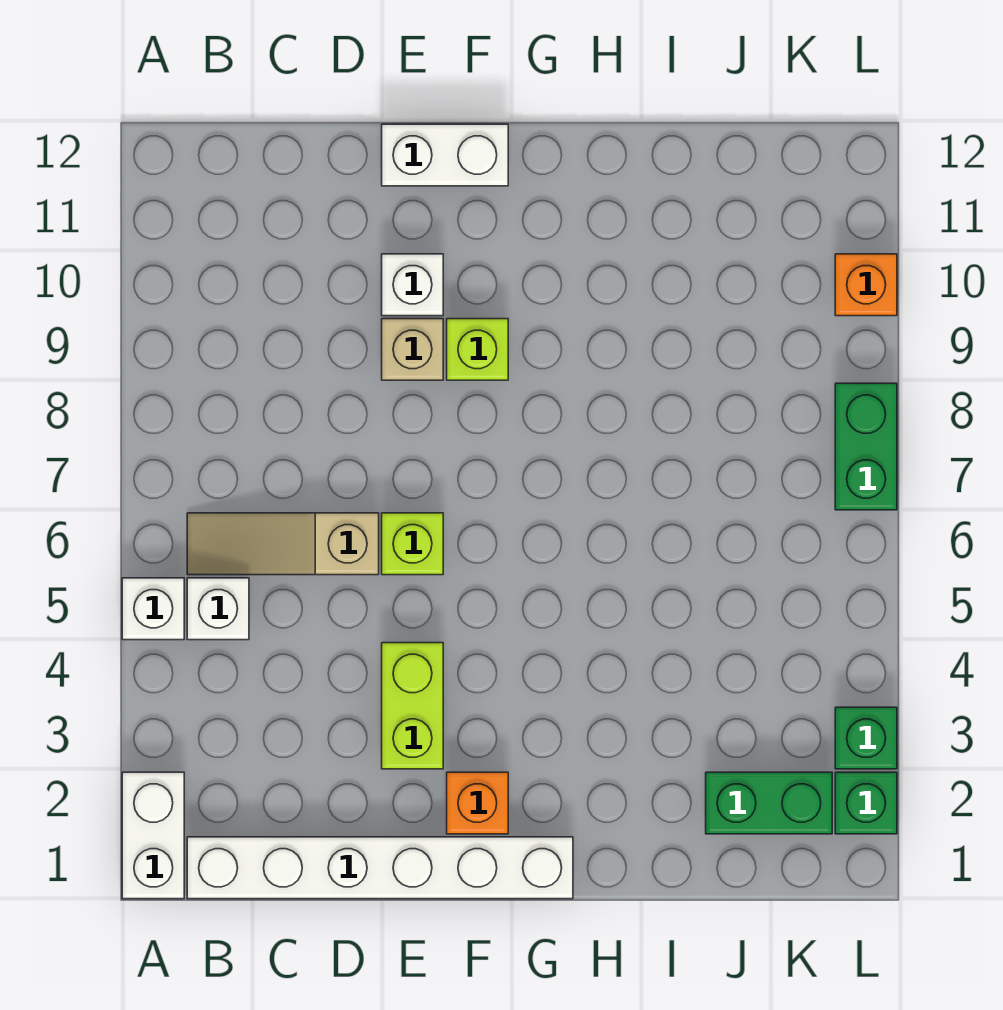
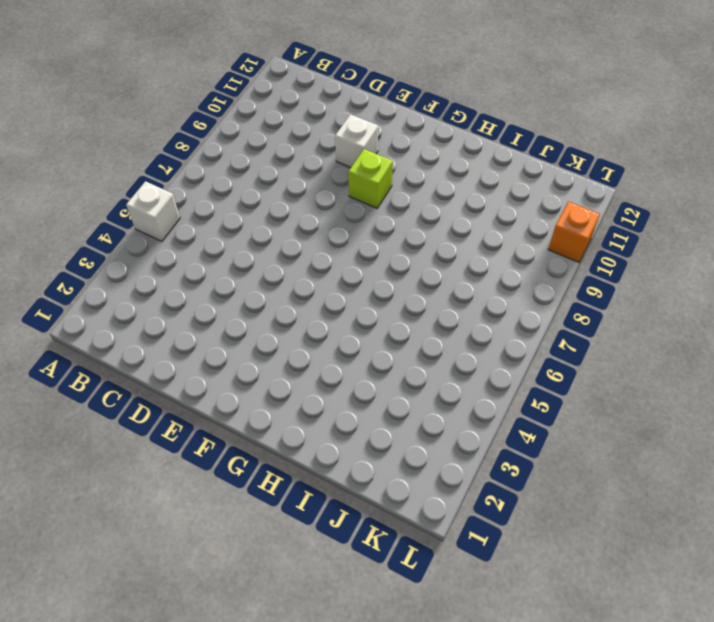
none -> white 1x2 brick [122,772,184,899]
none -> white 1x6 brick [187,837,573,899]
none -> white 1x1 brick [187,578,249,640]

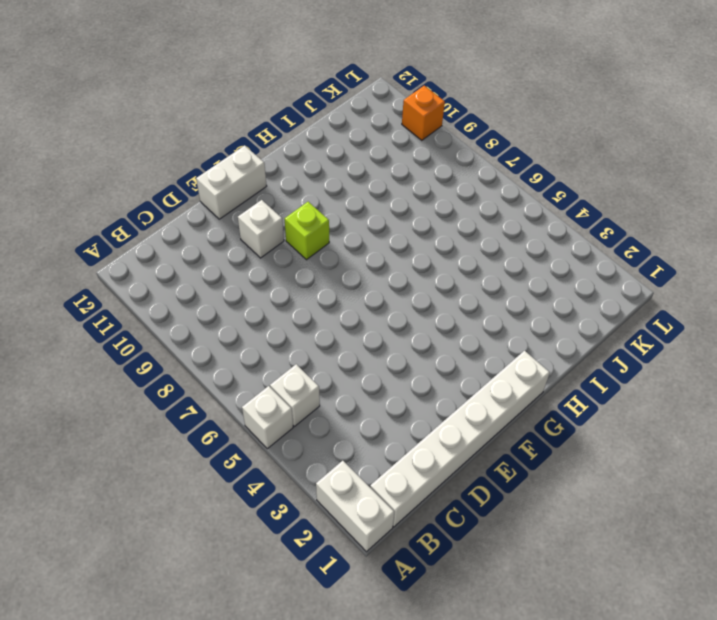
none -> tan 1x3 slope [187,513,379,575]
none -> lime 1x2 brick [382,643,443,769]
none -> lime 1x1 brick [382,513,443,575]

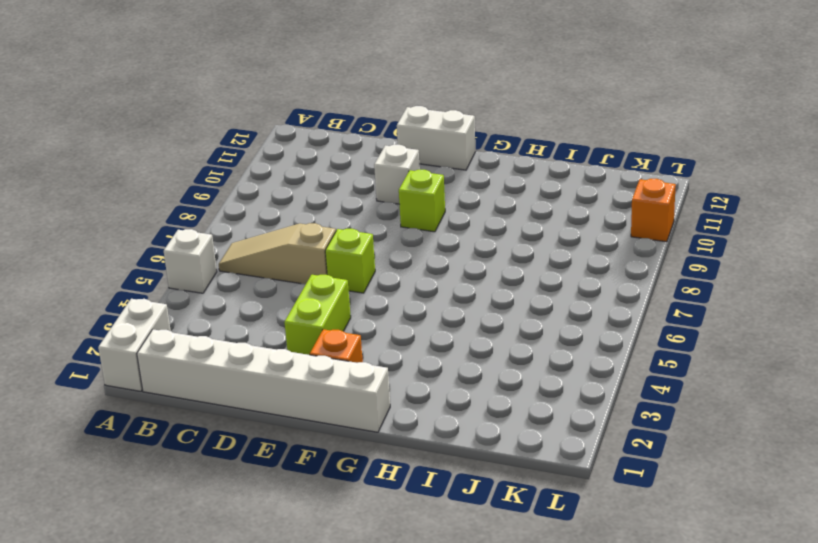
none -> white 1x1 brick [187,578,249,640]
none -> tan 1x1 brick [382,319,443,380]
none -> green 1x2 brick [706,772,832,834]

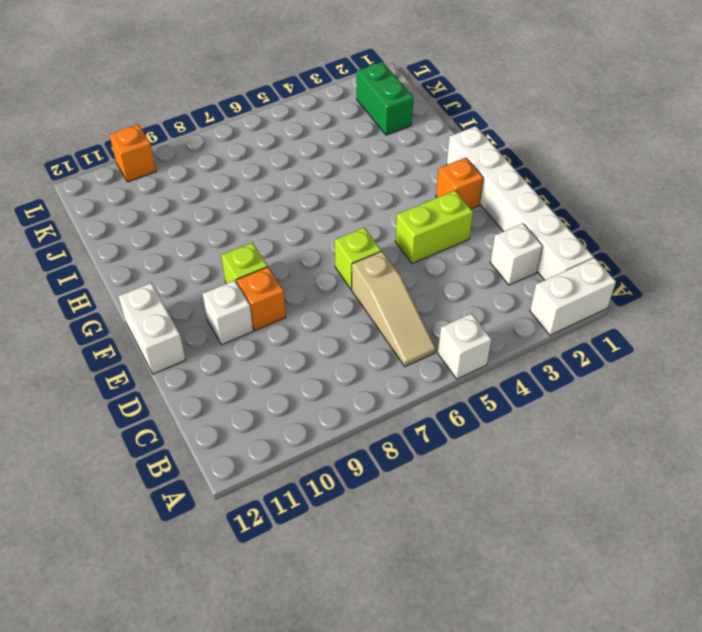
white 1x1 brick [490,223,542,285] -> white 1x1 brick moved to [187,578,249,640]
orange 1x1 brick [237,267,286,330] -> tan 1x1 brick [382,319,443,380]
none -> green 1x1 brick [835,772,897,834]
none -> green 1x1 brick [835,707,897,769]
none -> green 1x2 brick [835,383,897,510]

